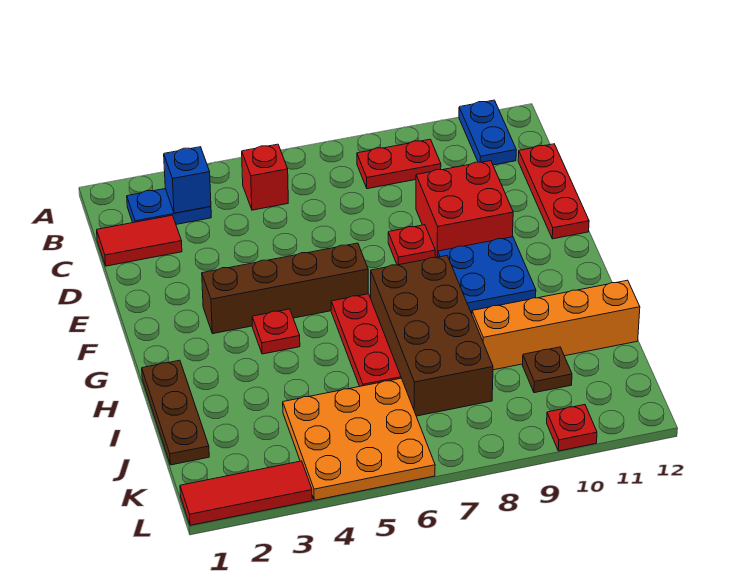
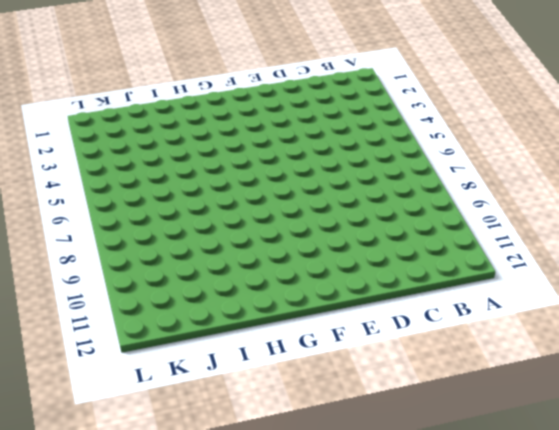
none -> blue 1x2 plate [459,100,516,165]
none -> blue 1x2 plate [127,189,211,224]
none -> red 1x1 brick [242,144,288,210]

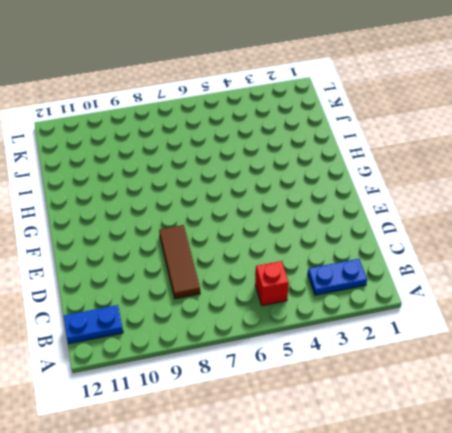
blue 1x2 plate [63,305,123,344] -> blue 1x2 plate turned to [459,100,516,165]
brown 1x3 tile [159,225,200,299] -> red 1x1 plate [388,225,435,265]
none -> red 1x2 plate [357,139,441,189]
none -> red 1x2 tile [97,215,182,266]
none -> red 1x3 plate [518,144,589,239]

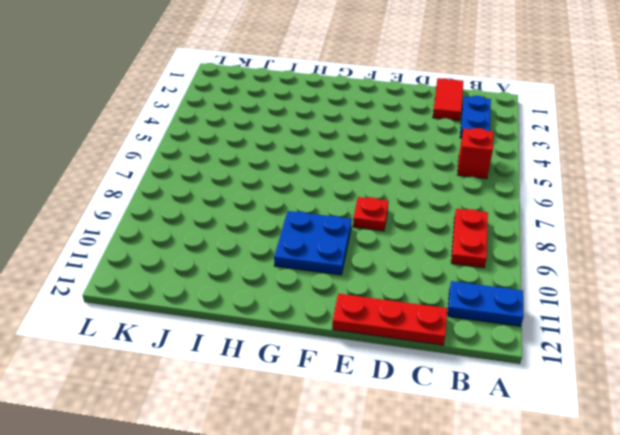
none -> red 2x2 brick [416,161,513,258]
none -> brown 1x4 brick [202,243,368,334]
none -> red 1x1 plate [252,309,300,354]

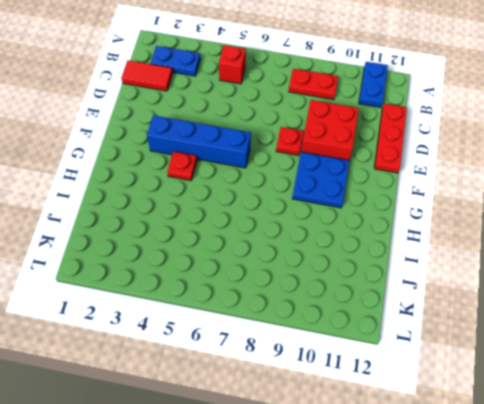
blue 1x4 brick [147,115,251,168] -> brown 1x4 brick [202,243,368,334]
none -> red 1x3 plate [331,294,401,386]
none -> brown 2x4 brick [371,256,493,416]
none -> brown 1x3 plate [142,360,209,465]

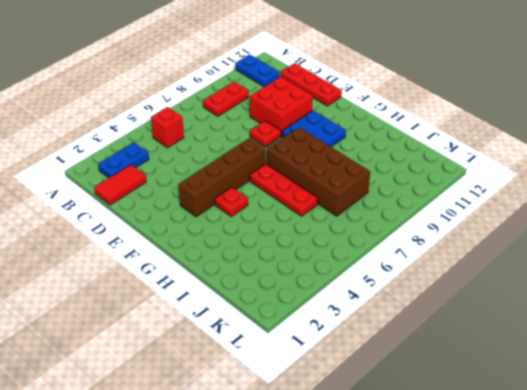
none -> brown 1x3 plate [142,360,209,465]
none -> orange 1x4 brick [472,280,640,370]
none -> orange 3x3 plate [283,378,435,500]

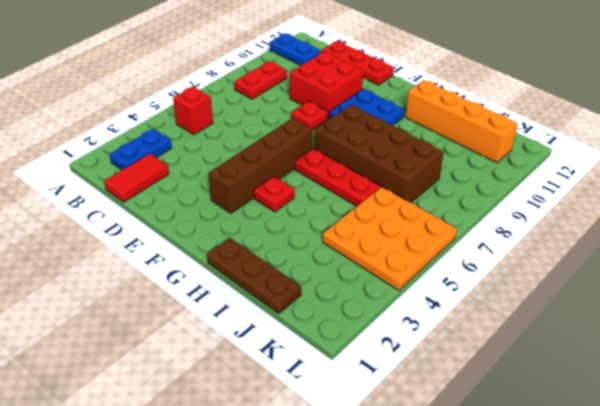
orange 1x4 brick [406,80,518,163] -> orange 1x4 brick turned to [472,280,640,370]
none -> brown 1x1 plate [523,347,572,393]
none -> red 1x3 tile [180,461,312,525]
none -> red 1x1 plate [547,405,597,451]

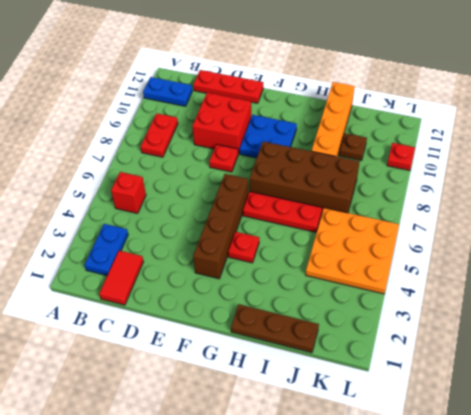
none -> red 1x3 tile [180,461,312,525]
none -> blue 1x1 brick [164,147,211,213]

